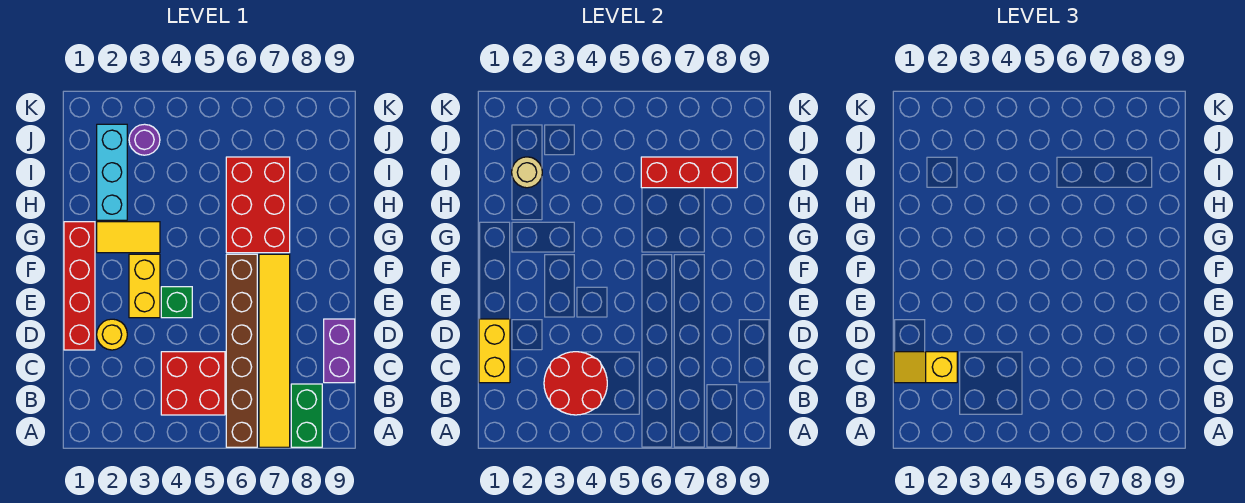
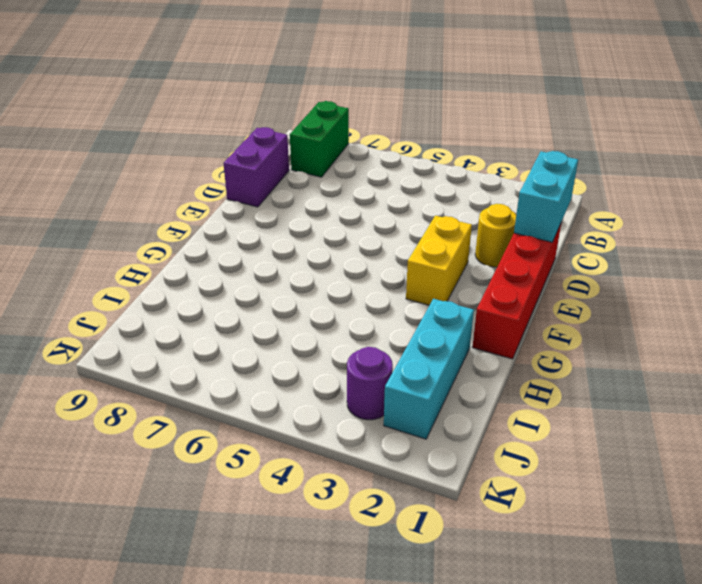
cyan 1x2 brick [514,151,578,242] -> yellow 1x2 brick [479,319,510,383]
none -> brown 1x6 brick [226,254,257,447]
none -> yellow 1x6 tile [259,254,290,447]
none -> red 2x2 brick [161,352,225,415]

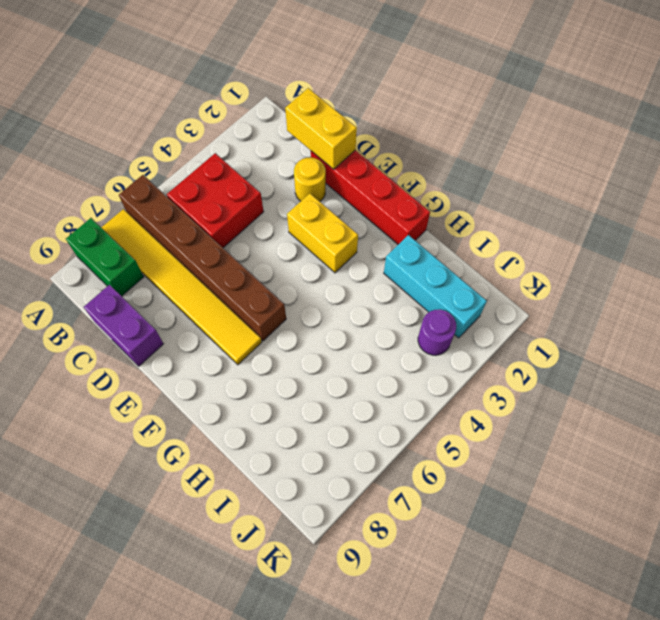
none -> green 1x1 brick [161,287,192,318]
none -> yellow 1x2 tile [97,222,160,253]
none -> red 2x3 brick [226,157,290,253]

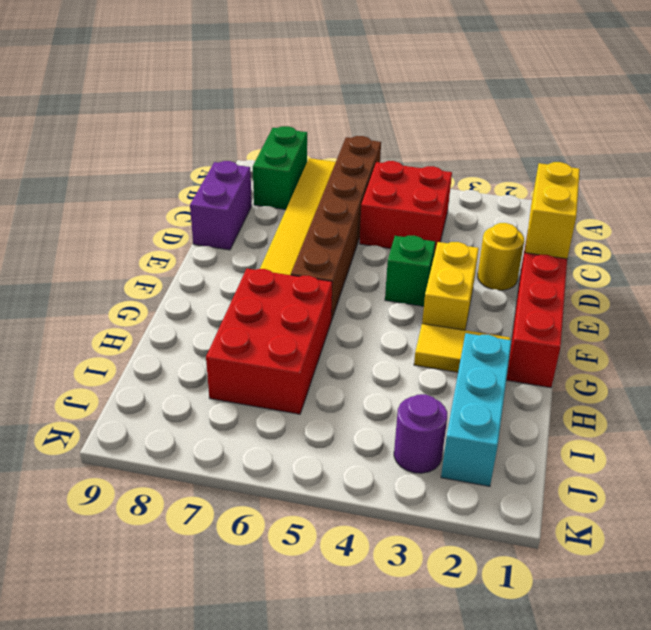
none -> red 2x2 round brick [544,352,607,415]
none -> tan 1x1 round brick [512,157,542,188]
none -> red 1x3 brick [641,157,737,188]

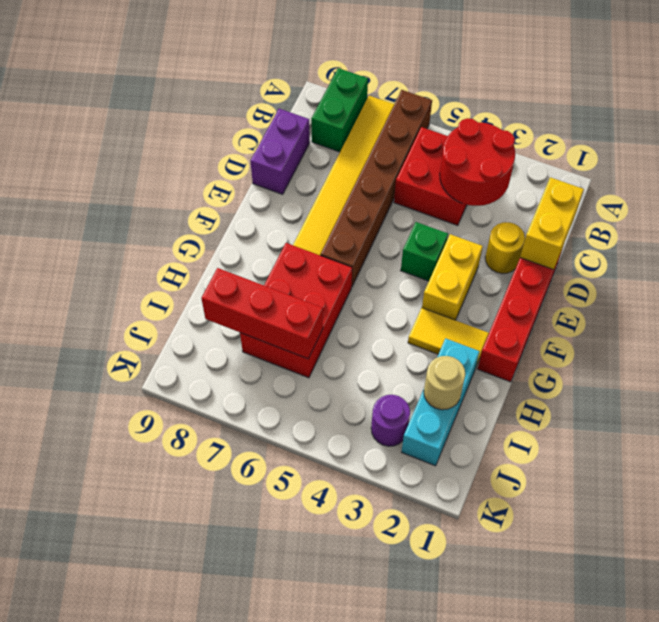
none -> yellow 1x2 slope [894,352,957,383]

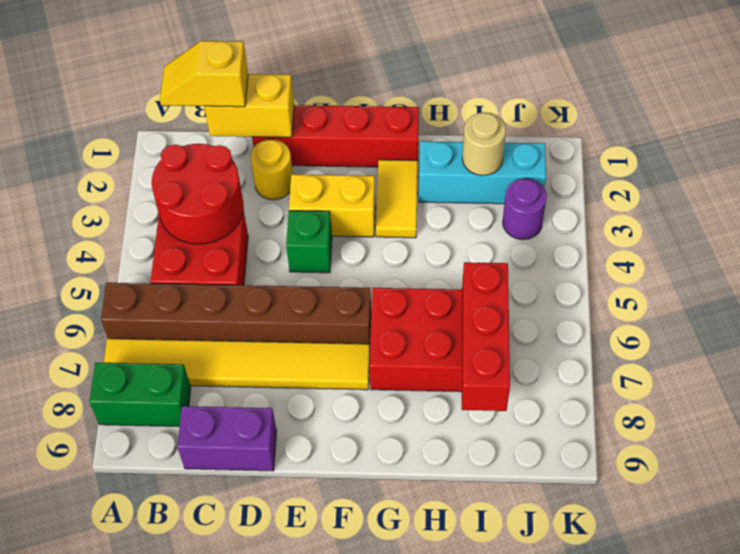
yellow 1x2 slope [160,41,248,107] -> yellow 1x2 slope turned to [894,352,957,383]

